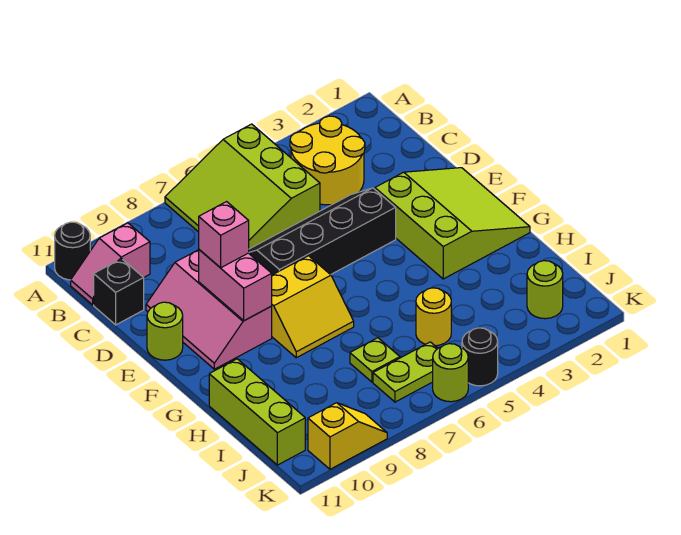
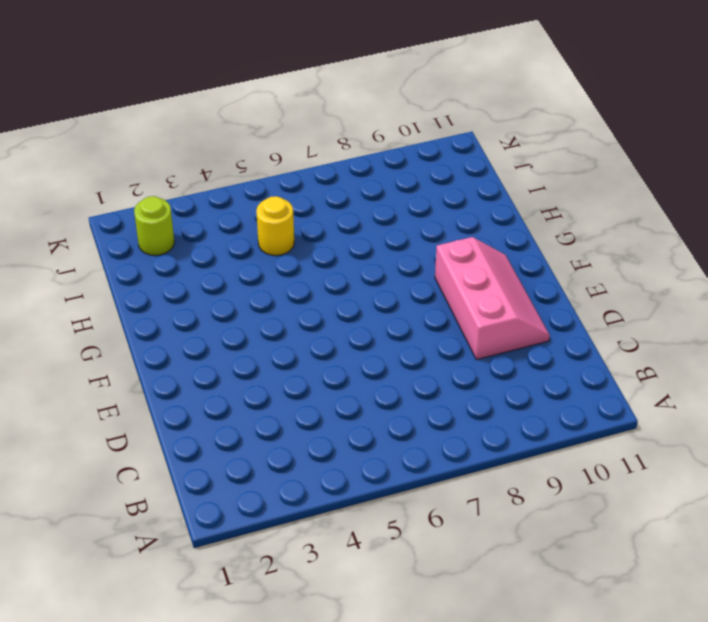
none -> lime 3x3 slope [165,124,320,249]
none -> black 1x1 round brick [55,222,90,280]
none -> yellow 2x2 round brick [290,116,365,205]

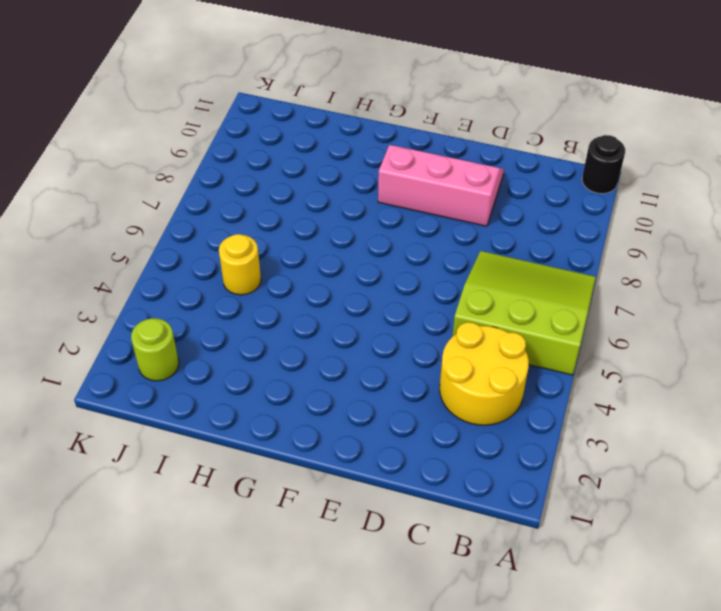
none -> pink 1x2 slope [71,223,150,305]
none -> black 1x1 brick [94,259,144,325]
none -> black 2x4 slope [249,188,396,275]

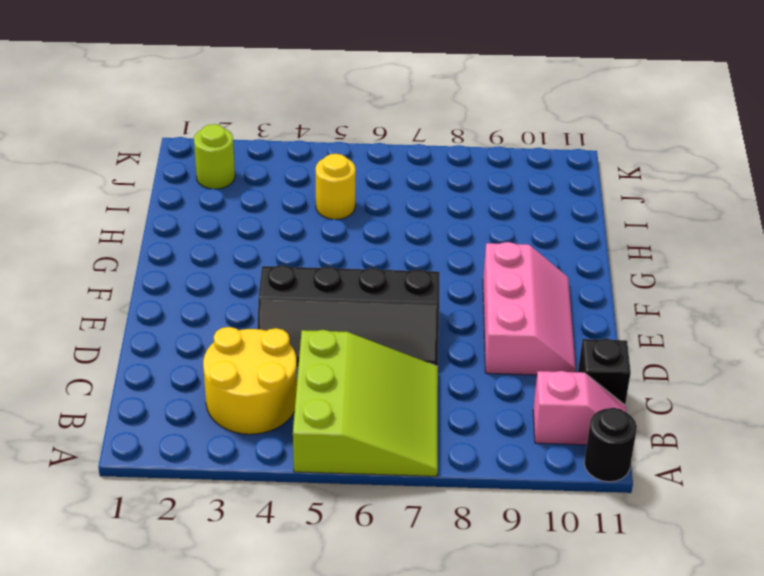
none -> lime 3x3 slope [375,168,530,279]
none -> lime 1x1 round brick [147,302,183,360]
none -> yellow 2x2 slope [272,256,354,358]

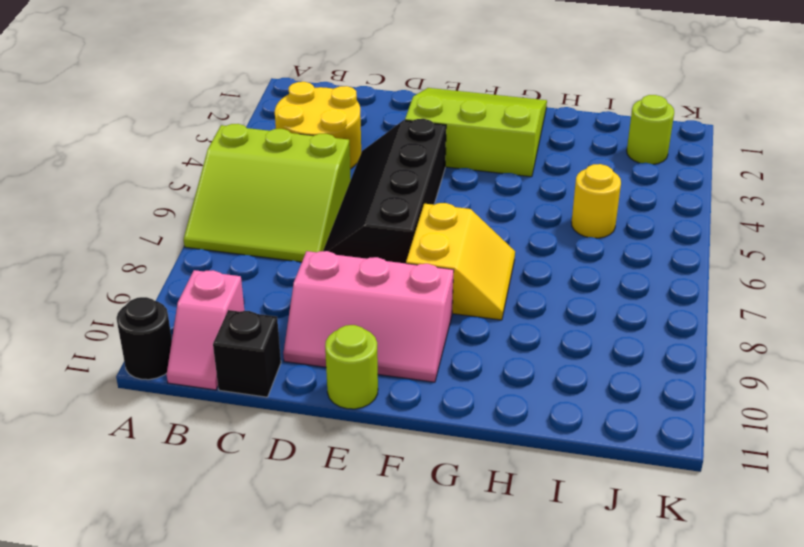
none -> lime 1x3 brick [209,359,305,465]
none -> lime 1x1 plate [350,338,400,382]
none -> lime 1x2 plate [373,342,438,402]

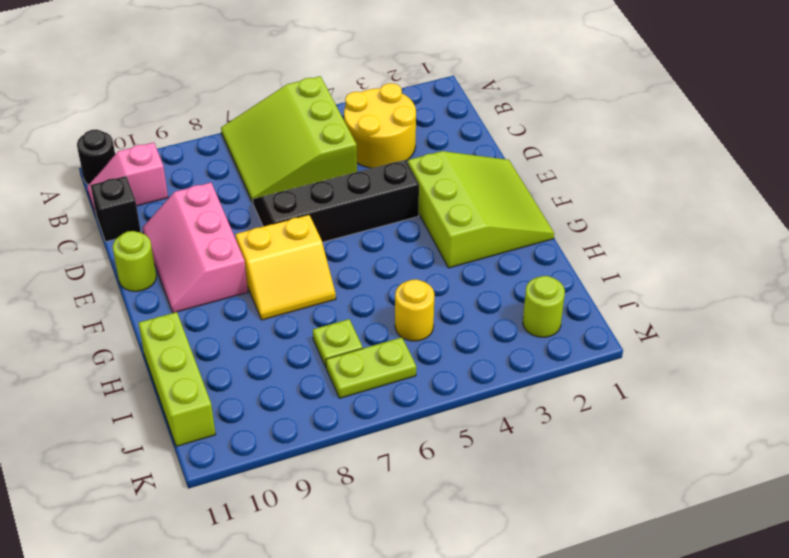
none -> black 1x1 round brick [462,328,498,386]
none -> lime 1x1 round brick [433,344,468,402]
none -> yellow 1x2 slope [308,403,387,469]

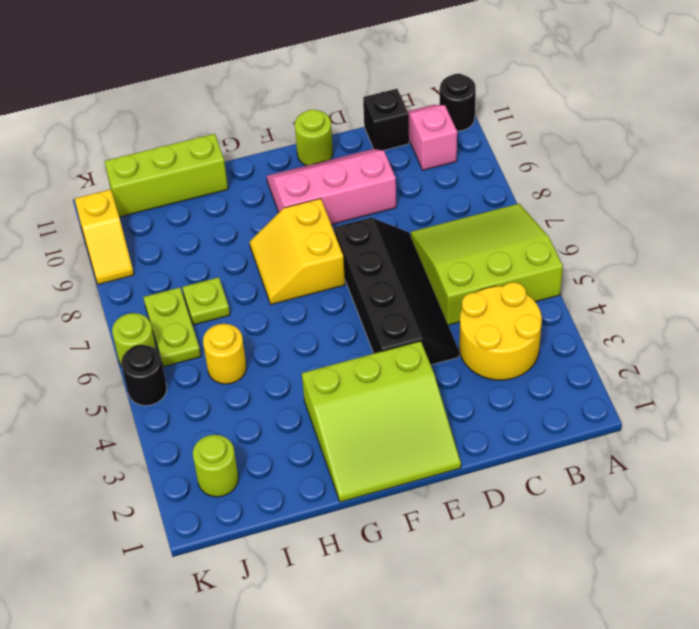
none -> pink 1x2 brick [199,250,272,321]
none -> pink 1x1 brick [199,202,249,268]

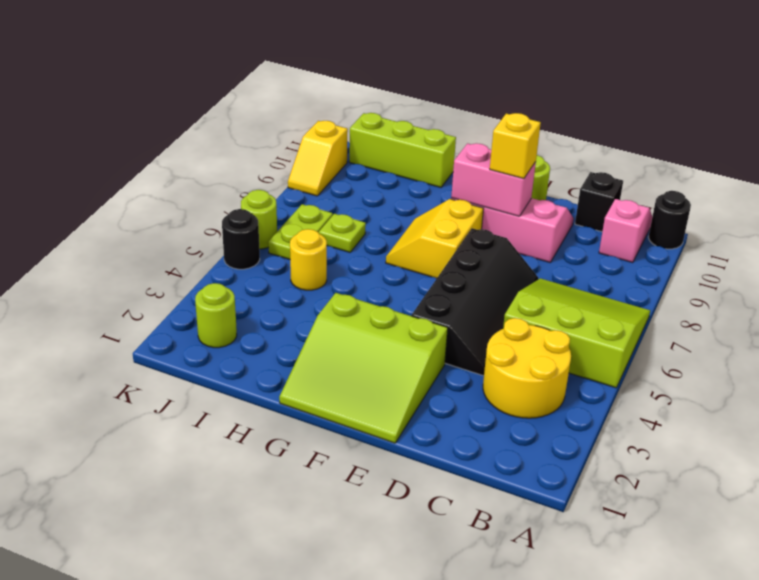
yellow 1x1 brick [490,113,541,179] -> pink 1x1 brick [199,202,249,268]

